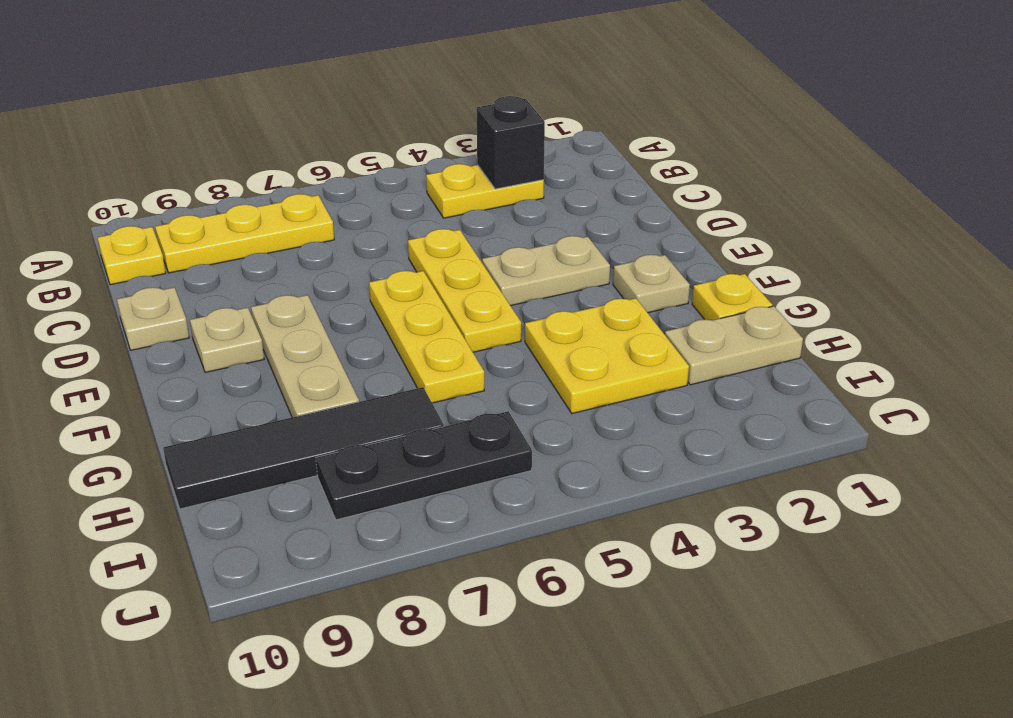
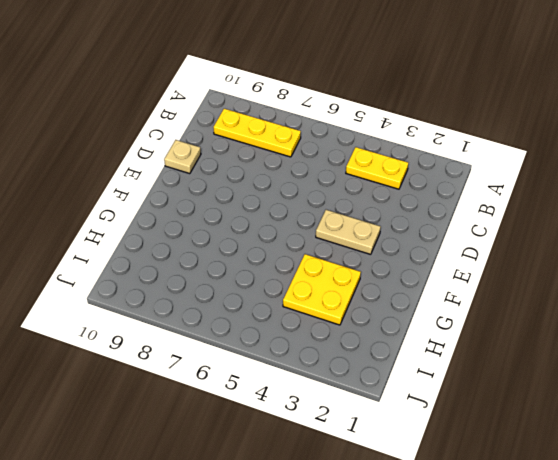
none -> yellow 1x1 plate [98,226,166,285]
none -> yellow 1x3 plate [408,229,521,352]
none -> yellow 1x3 plate [369,271,484,403]

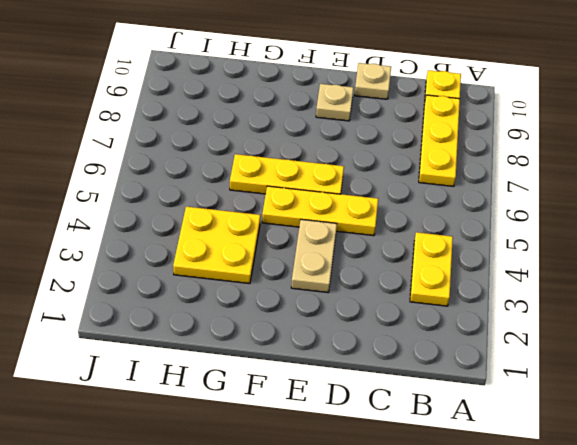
none -> tan 1x3 plate [251,295,359,417]
none -> tan 1x1 plate [613,255,690,313]
none -> yellow 1x1 plate [692,274,772,320]

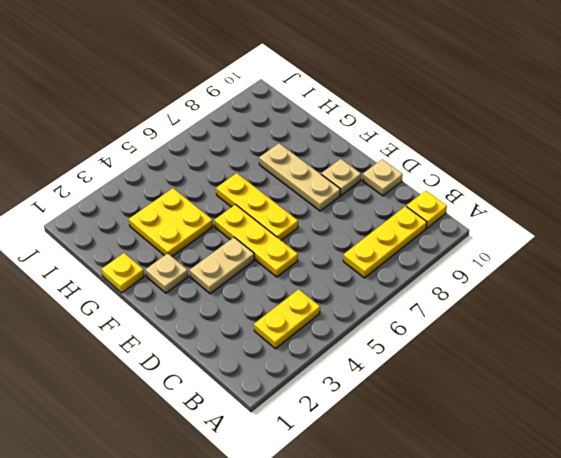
none -> tan 1x2 plate [665,306,803,385]
none -> black 1x4 tile [163,387,444,509]
none -> black 1x3 plate [316,411,532,520]

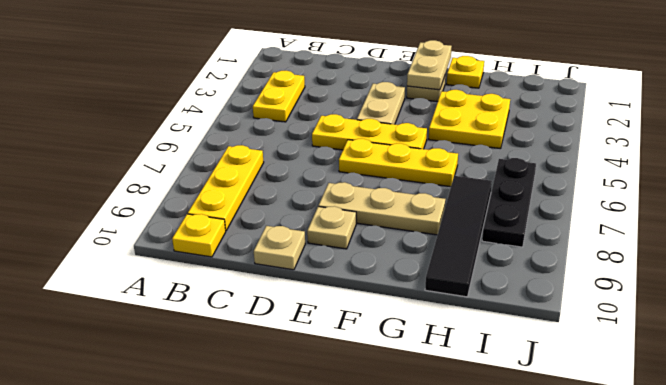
tan 1x2 plate [407,40,452,90] -> tan 1x2 plate moved to [665,306,803,385]
none -> black 1x1 brick [477,96,545,189]

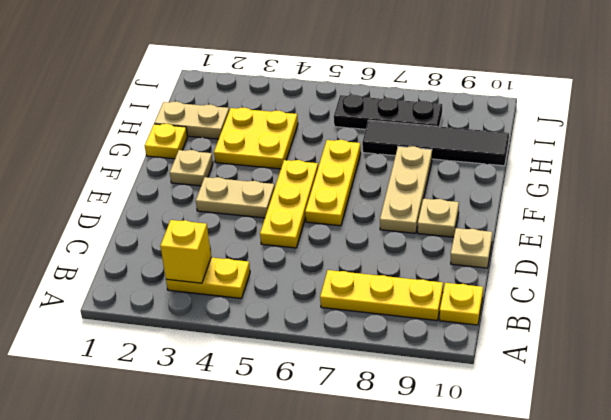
yellow 1x1 brick [160,220,211,283] -> black 1x1 brick [477,96,545,189]

